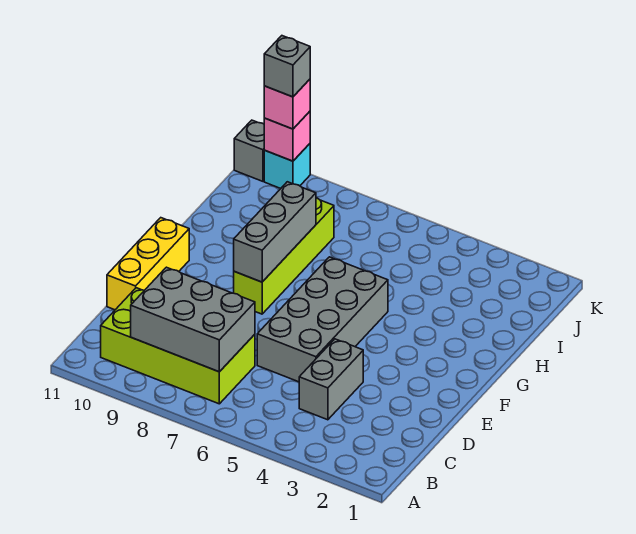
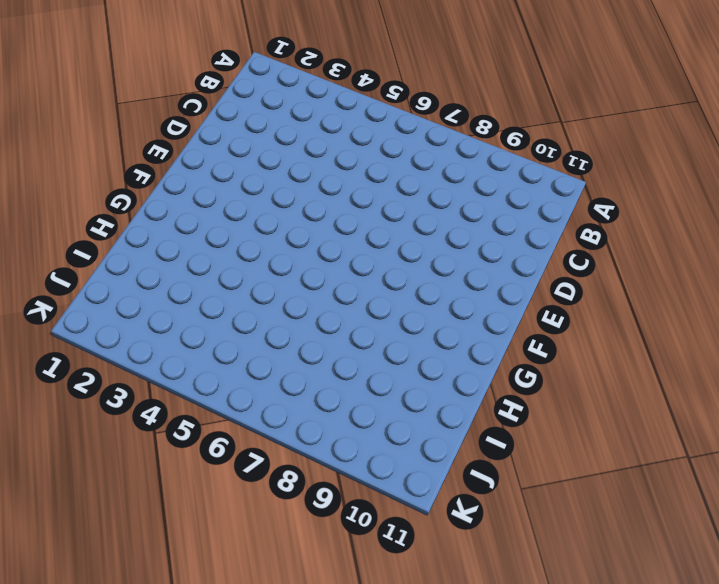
none -> lime 2x4 brick [101,288,255,404]
none -> grey 1x2 brick [299,339,363,420]
none -> grey 2x4 brick [257,257,388,382]

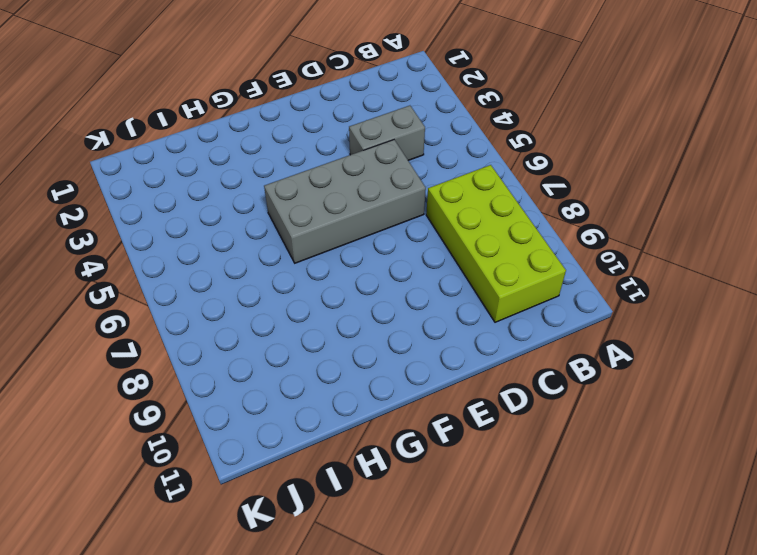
none -> yellow 1x3 brick [107,218,189,310]
none -> lime 1x4 brick [234,198,334,314]
none -> cyan 1x1 brick [264,144,310,189]

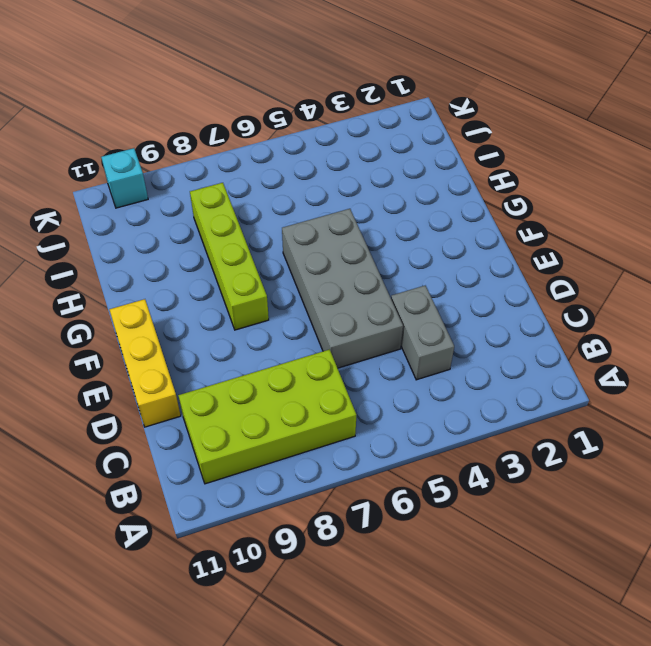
none -> grey 1x1 brick [234,120,265,181]
none -> grey 2x3 brick [131,267,255,372]
none -> grey 1x3 brick [234,182,316,282]

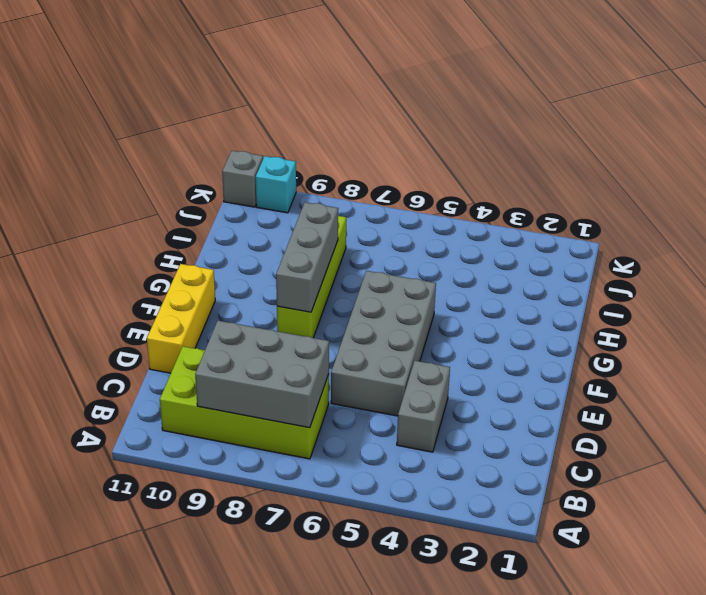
none -> pink 1x1 brick [264,111,310,161]
none -> pink 1x1 brick [264,79,310,129]
none -> grey 1x1 brick [264,36,310,97]

